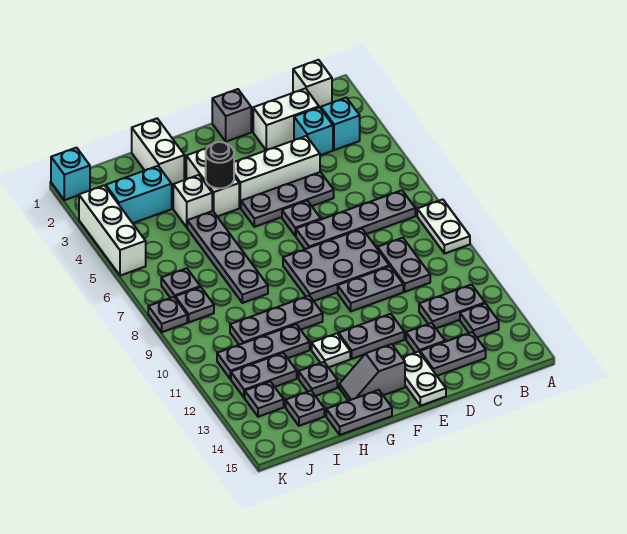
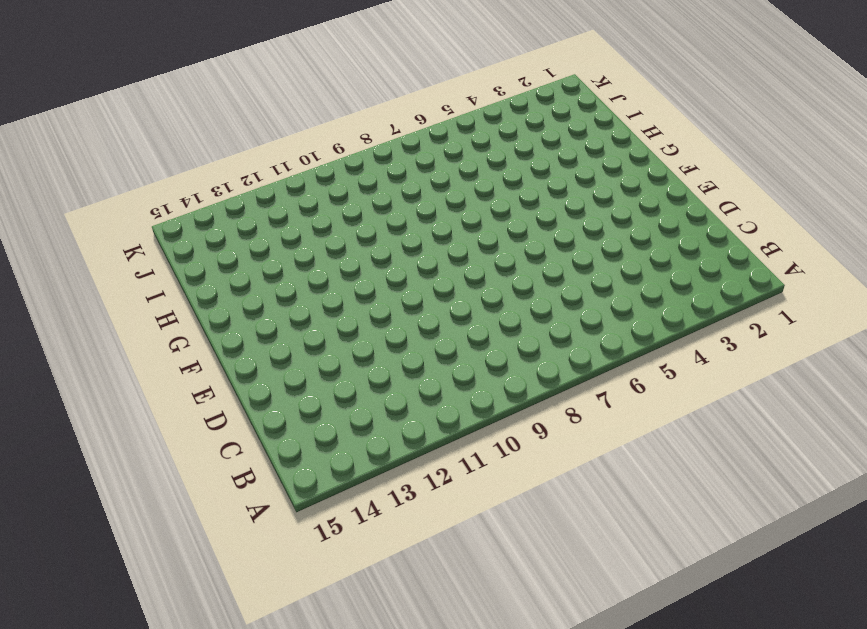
none -> white 1x2 plate [417,199,470,254]
none -> white 1x1 brick [293,60,332,107]
none -> cyan 1x1 brick [321,98,360,150]
none -> grey 1x4 plate [296,190,415,249]

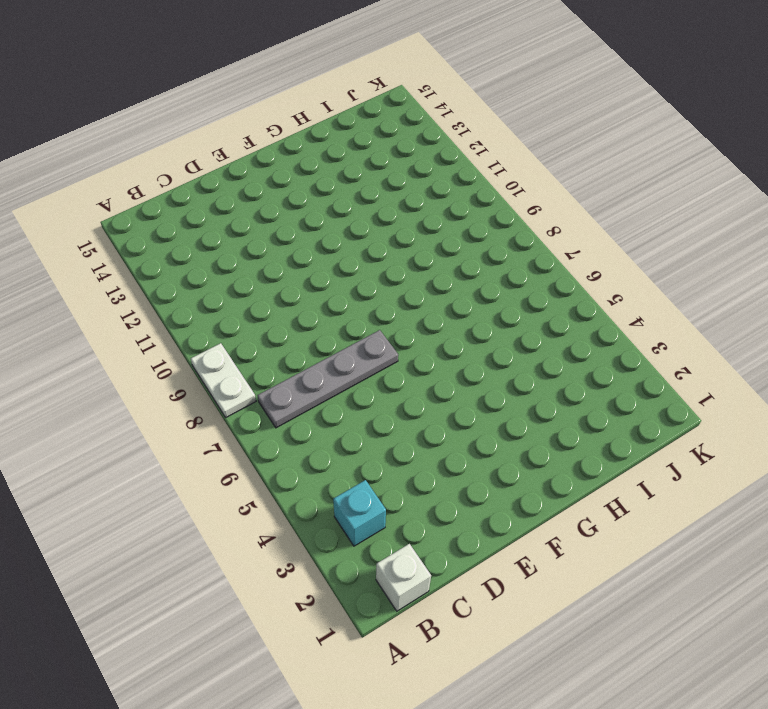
none -> grey 1x2 plate [419,285,485,328]
none -> grey 1x1 plate [460,303,499,337]
none -> white 1x2 brick [253,88,319,150]
none -> cyan 1x1 brick [294,107,333,155]

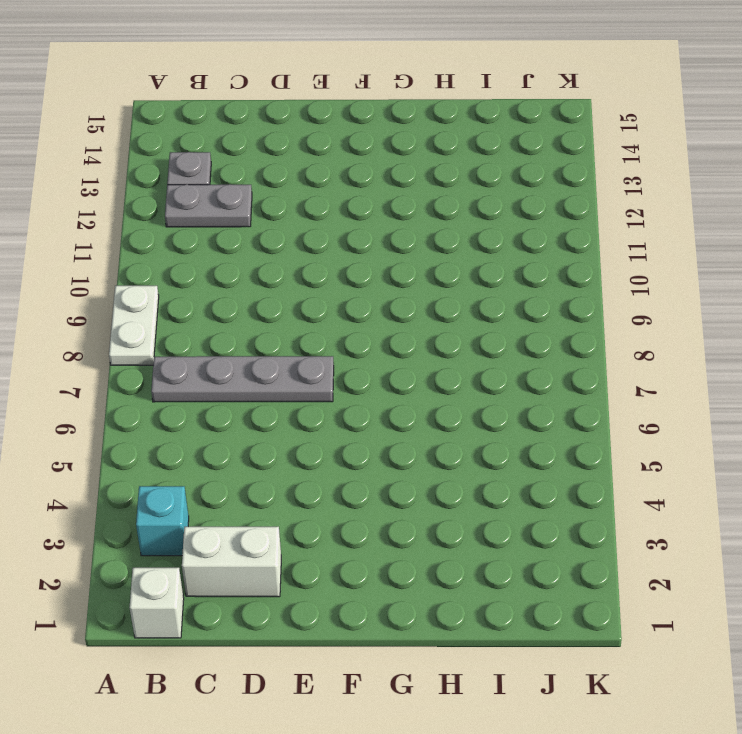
none -> cyan 1x1 brick [294,107,333,155]
none -> grey 1x2 plate [377,238,430,292]
none -> grey 1x2 plate [420,332,486,376]
none -> white 1x3 brick [234,136,320,208]

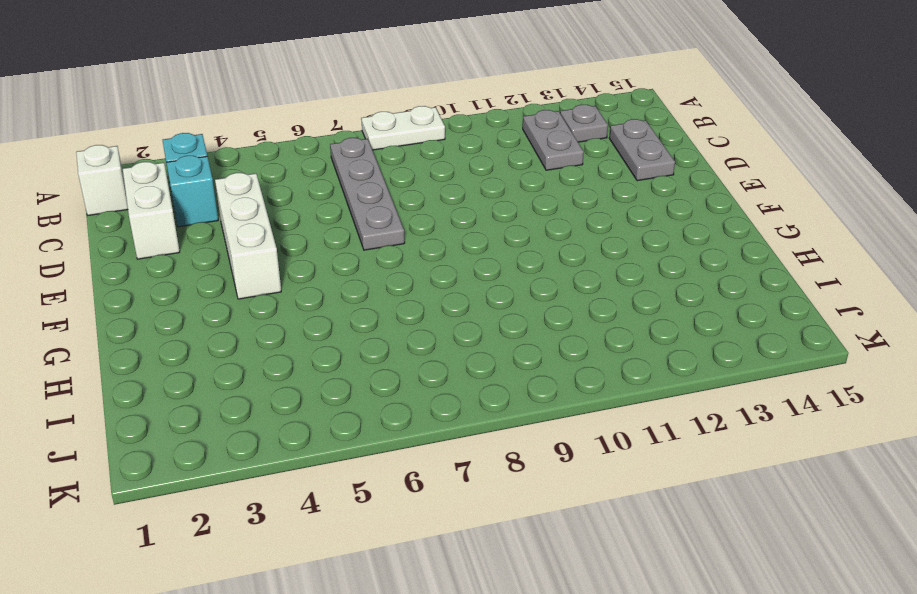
none -> grey 1x2 plate [377,238,430,292]
none -> grey 1x3 plate [241,172,334,227]
none -> grey 2x3 plate [283,229,389,301]
none -> grey 1x2 plate [338,266,403,311]

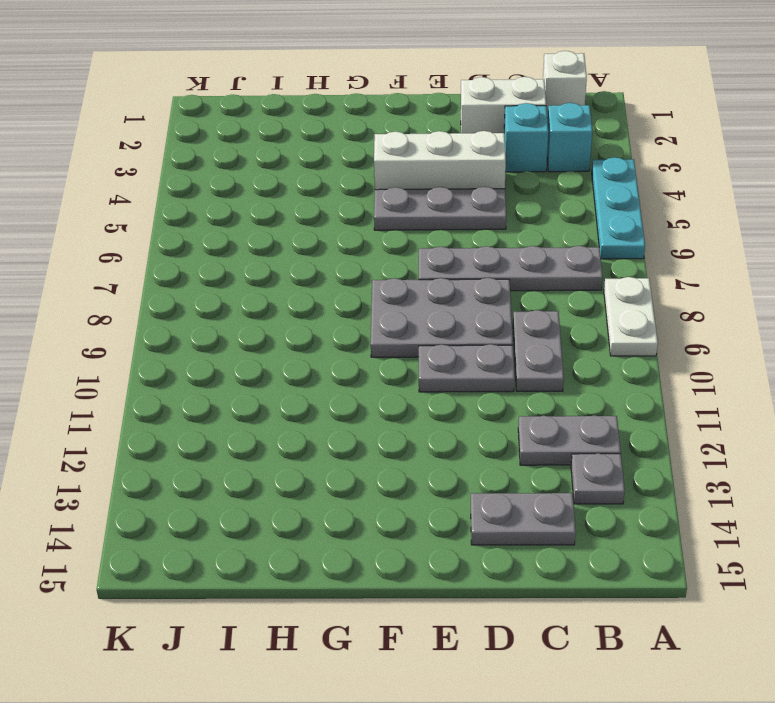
cyan 1x3 plate [592,157,645,259] -> none
none -> grey 1x1 plate [406,323,445,353]
none -> grey 1x1 brick [212,89,251,142]
none -> grey 1x1 plate [282,201,321,236]
none -> grey 1x2 plate [338,314,404,359]

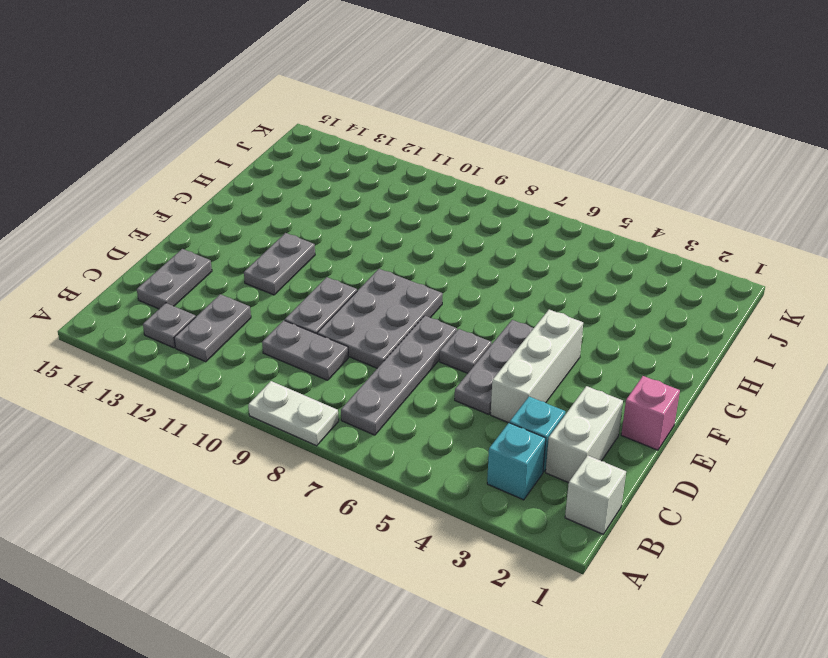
pink 1x1 brick [621,376,680,450] -> grey 1x1 brick [212,89,251,142]
none -> grey 1x1 plate [406,323,445,353]
none -> white 1x2 plate [402,352,446,406]
none -> grey 1x2 slope [339,344,405,401]
none -> white 1x2 brick [186,148,239,217]

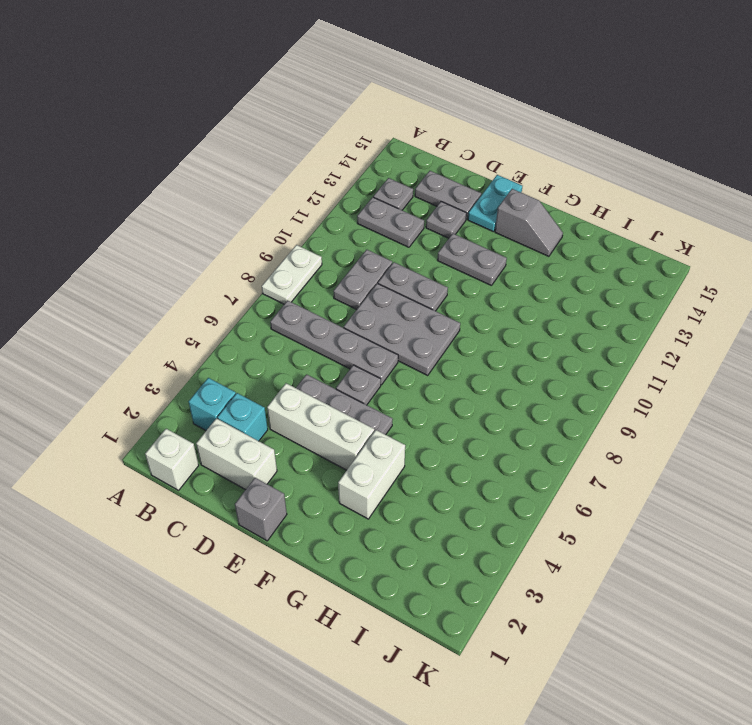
cyan 1x2 plate [468,175,522,232] -> white 1x2 plate [402,352,446,406]
none -> grey 1x3 plate [230,296,323,345]
none -> white 1x1 plate [312,333,350,367]
none -> grey 1x2 plate [326,390,392,435]
none -> white 1x2 brick [132,119,184,185]

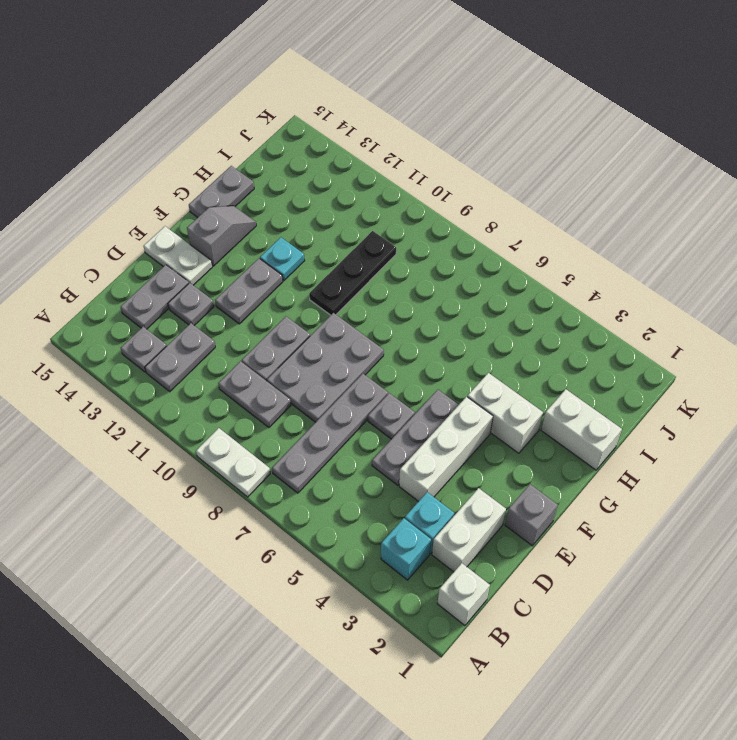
black 1x3 plate [309,231,396,315] -> grey 1x3 plate [230,296,323,345]
cyan 1x1 plate [260,237,305,281] -> white 1x1 plate [312,333,350,367]
none -> white 1x1 brick [173,175,212,227]
none -> grey 1x4 plate [187,211,268,303]
none -> grey 1x3 plate [217,324,310,379]
none -> grey 1x1 plate [299,362,337,396]

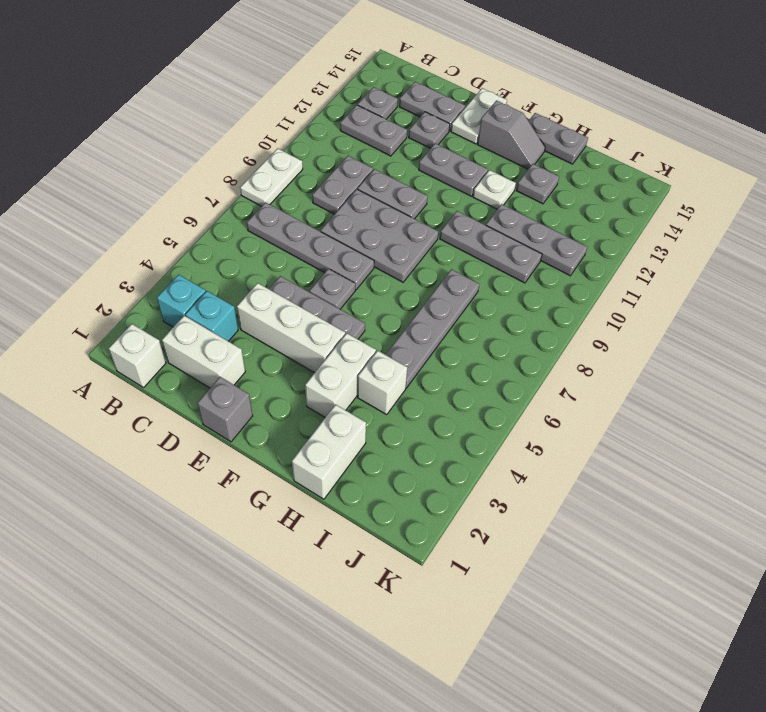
none -> cyan 1x2 brick [106,166,172,223]
none -> grey 1x2 plate [231,353,297,398]
none -> grey 1x1 plate [286,391,324,426]
none -> grey 1x1 plate [161,268,200,298]

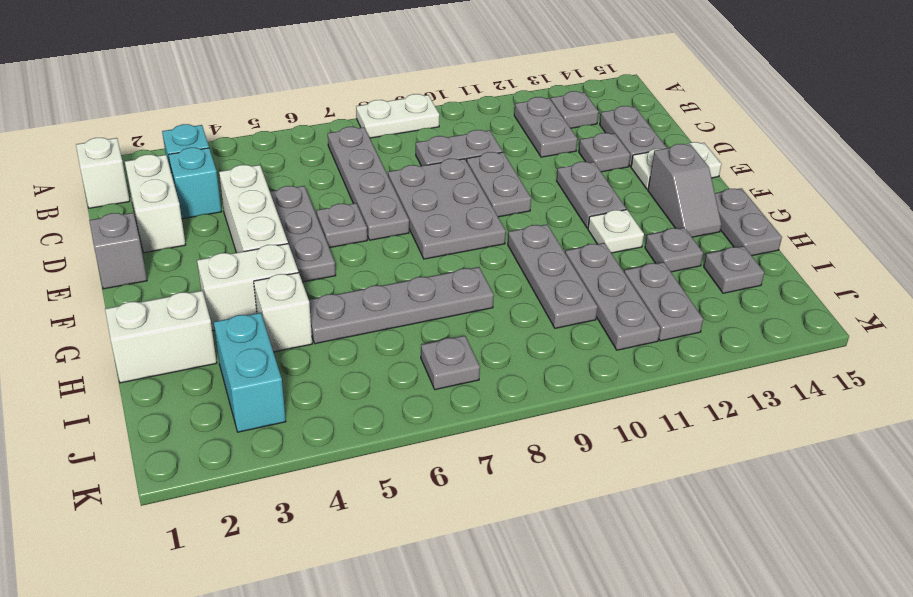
none -> grey 1x1 plate [175,287,214,322]
none -> grey 1x1 plate [245,382,284,417]
none -> cyan 1x1 brick [51,148,90,200]
none -> white 1x3 brick [79,185,146,276]

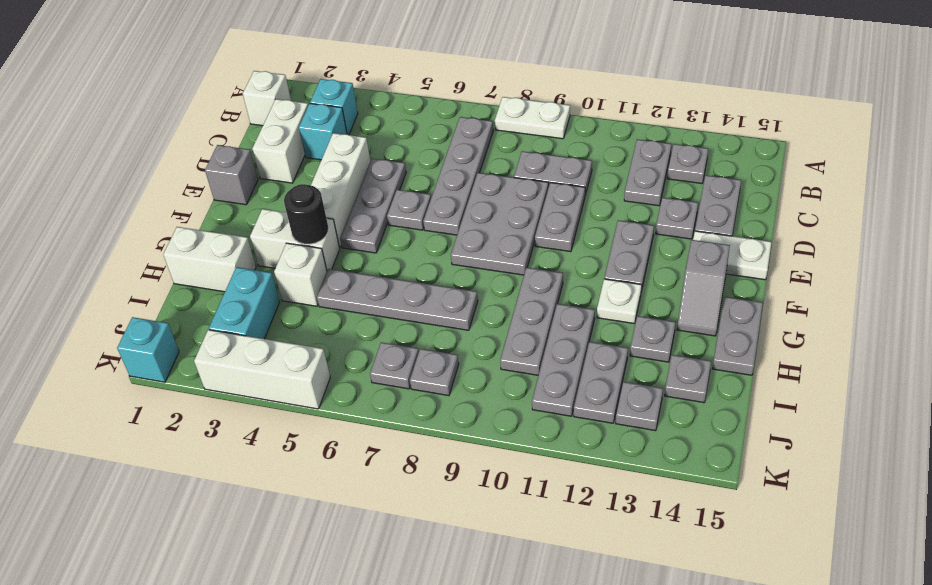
none -> grey 1x1 plate [148,297,187,332]

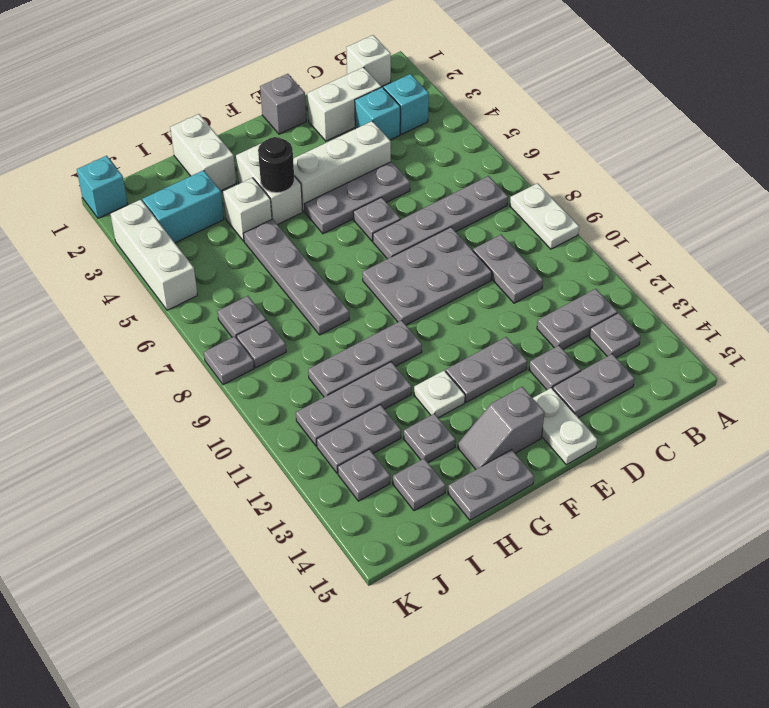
none -> grey 1x2 plate [338,266,403,311]

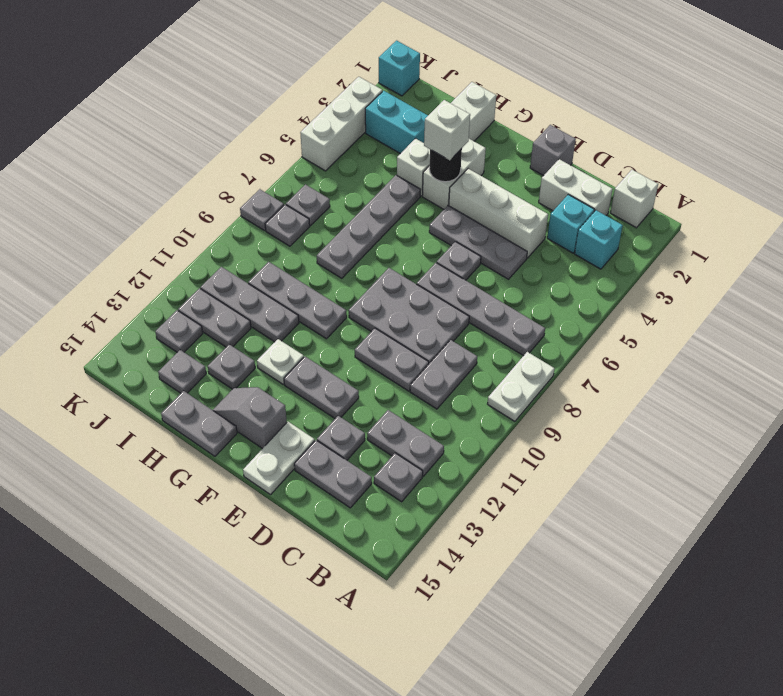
white 1x1 brick [424,100,470,160] -> none

